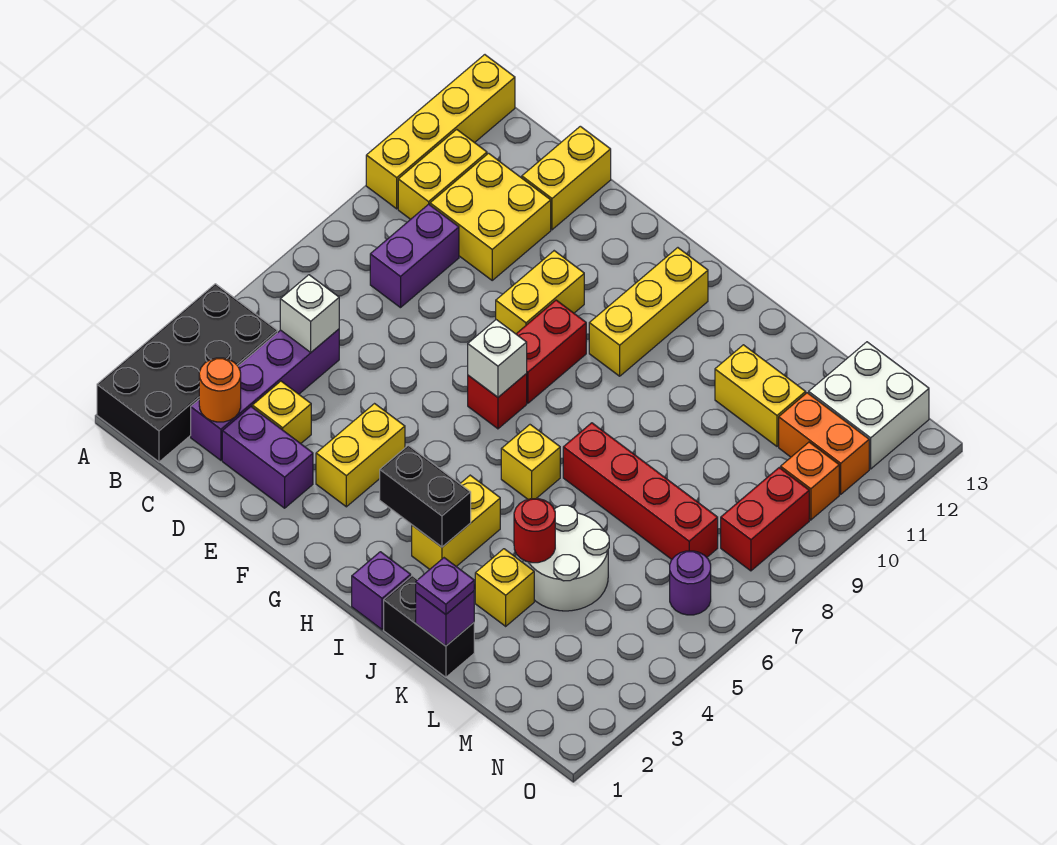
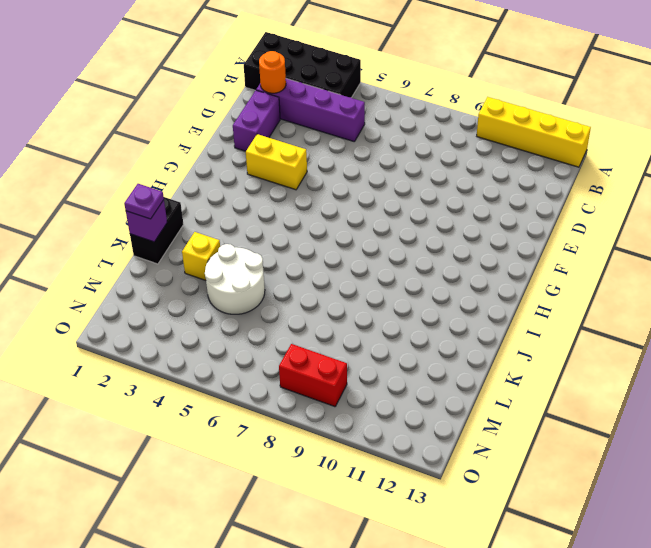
none -> yellow 1x2 brick [398,129,487,219]
none -> purple 1x2 brick [370,204,459,308]
none -> yellow 2x2 brick [430,153,551,280]
none -> yellow 1x1 brick [252,381,311,444]

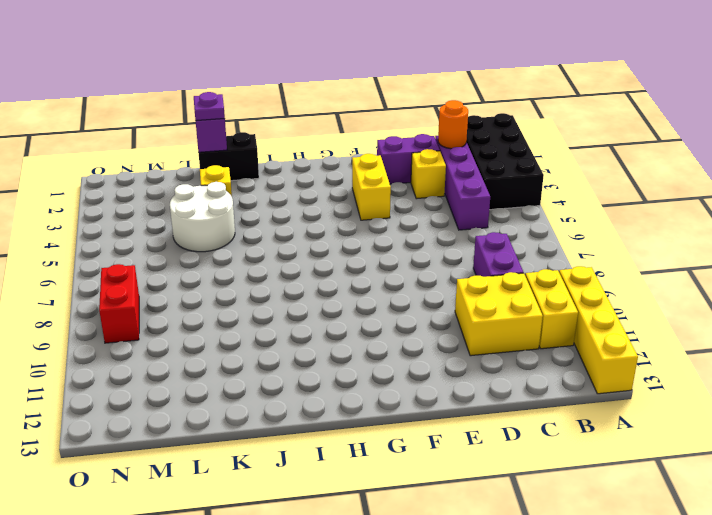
none -> yellow 1x2 brick [522,126,611,230]
none -> yellow 1x2 brick [496,251,584,334]
none -> red 1x1 brick [468,374,527,429]
none -> red 1x2 brick [516,300,586,403]

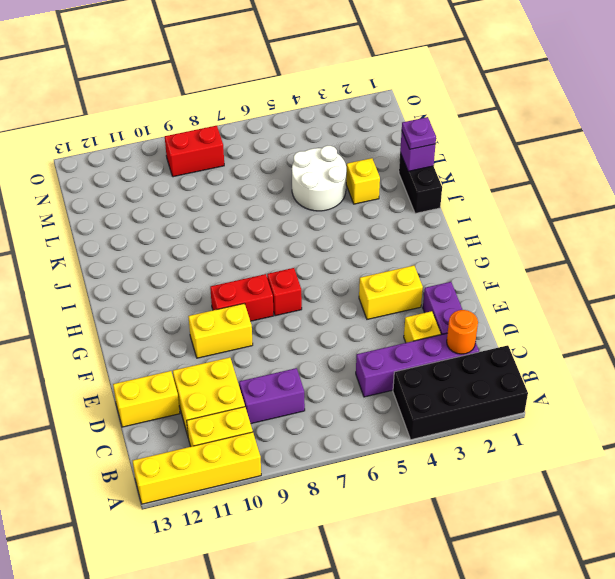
none -> yellow 1x3 brick [589,248,708,376]
none -> purple 1x1 brick [352,552,411,629]
none -> yellow 1x2 brick [412,475,500,569]
none -> yellow 1x1 brick [501,425,560,499]

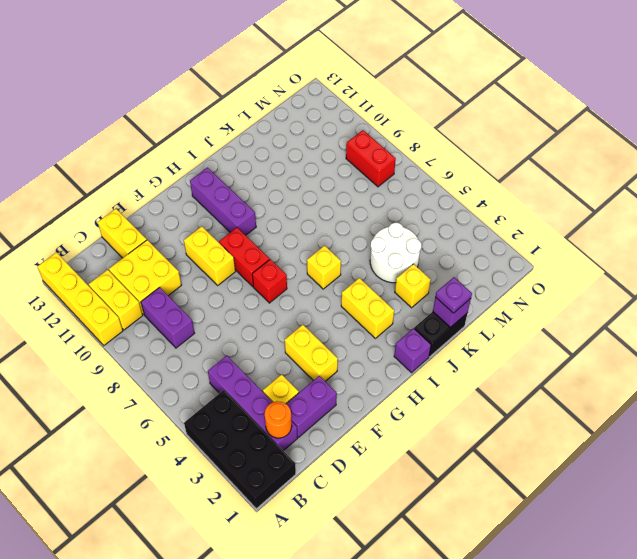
purple 1x3 brick [190,168,256,235] -> yellow 1x3 brick [589,248,708,376]
none -> red 1x4 brick [563,423,718,559]
none -> yellow 1x2 brick [715,345,806,446]
none -> orange 1x2 brick [779,393,869,494]
none -> white 2x2 brick [809,342,929,469]

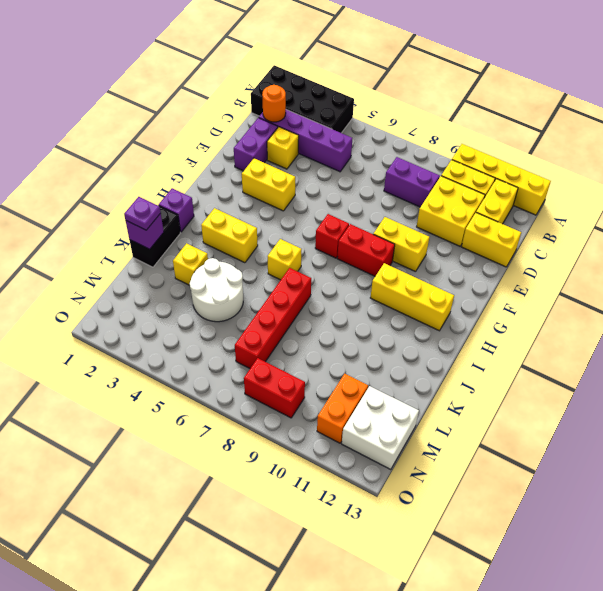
yellow 1x2 brick [476,179,518,224] -> yellow 1x2 brick moved to [715,345,806,446]
none -> purple 1x1 round brick [670,551,711,615]
none -> orange 1x1 brick [781,442,839,520]
none -> white 1x1 brick [280,275,339,352]
none -> white 1x1 brick [468,320,527,397]

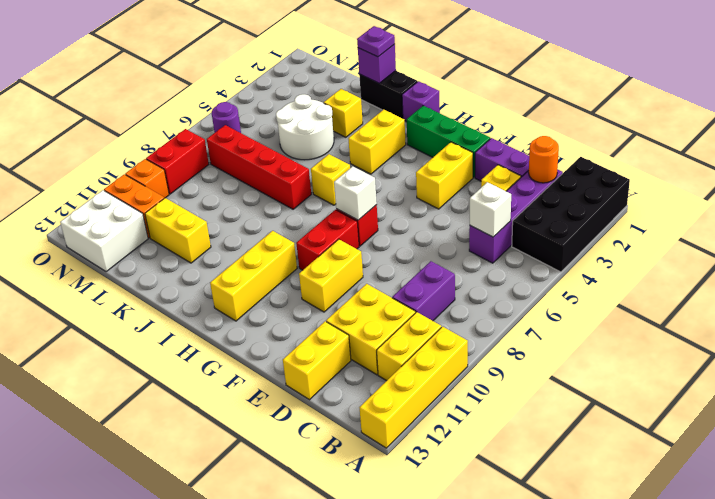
green 1x3 brick [407,106,490,177] -> none
none -> black 1x2 brick [380,445,471,547]
none -> red 1x1 round brick [514,498,555,563]

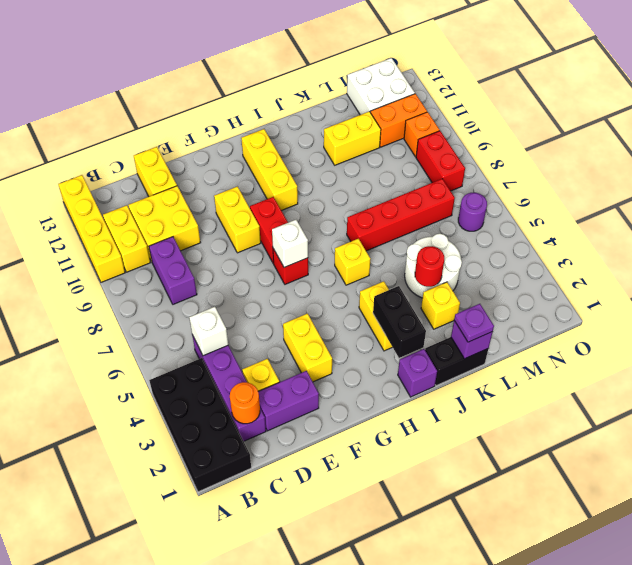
black 1x2 brick [373,286,426,358] -> black 1x2 brick turned to [380,445,471,547]

